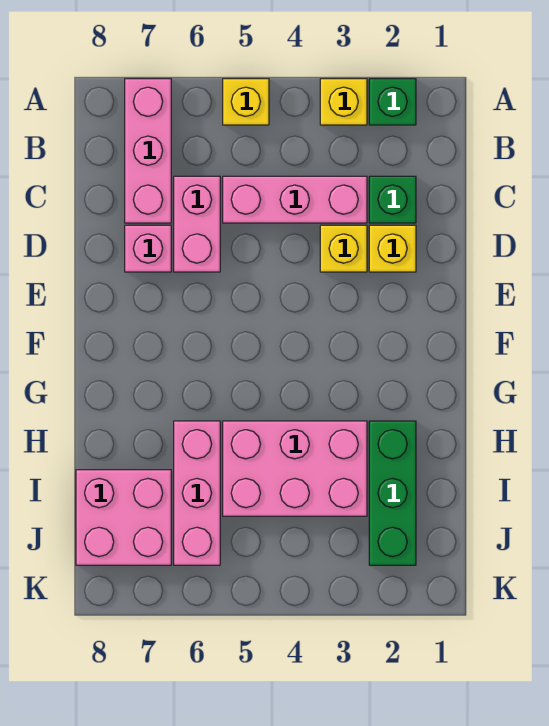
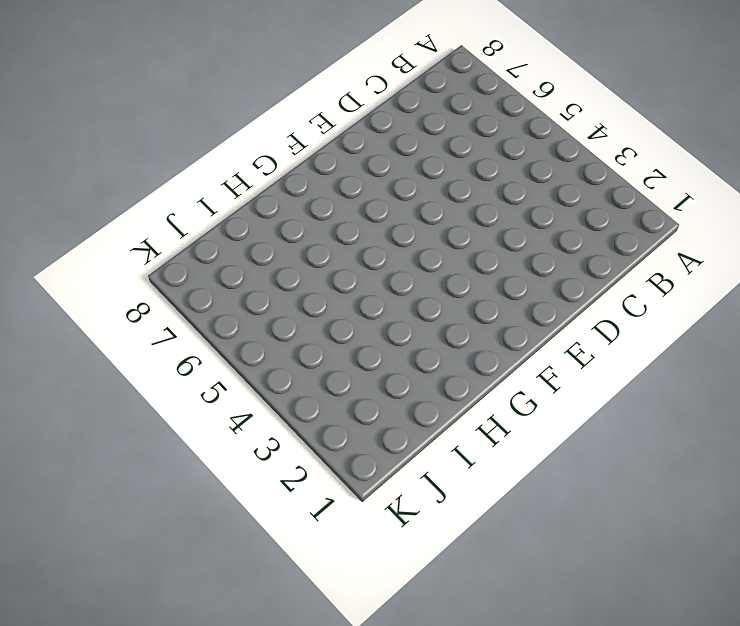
none -> green 1x1 brick [369,79,416,125]
none -> yellow 1x1 brick [320,79,367,125]
none -> yellow 1x1 brick [223,79,269,125]

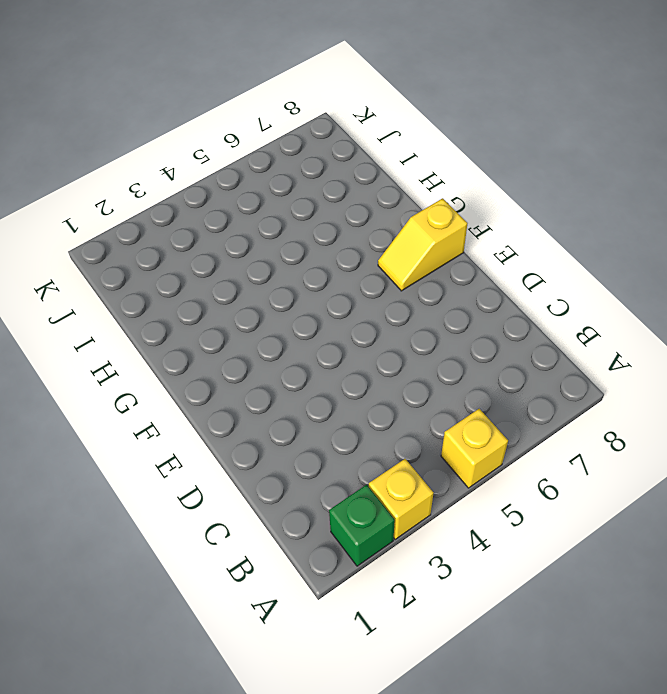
yellow 1x2 slope [378,198,468,291] -> none
none -> pink 1x3 brick [125,79,171,223]
none -> green 1x1 brick [369,176,416,223]
none -> pink 1x3 brick [223,176,367,223]

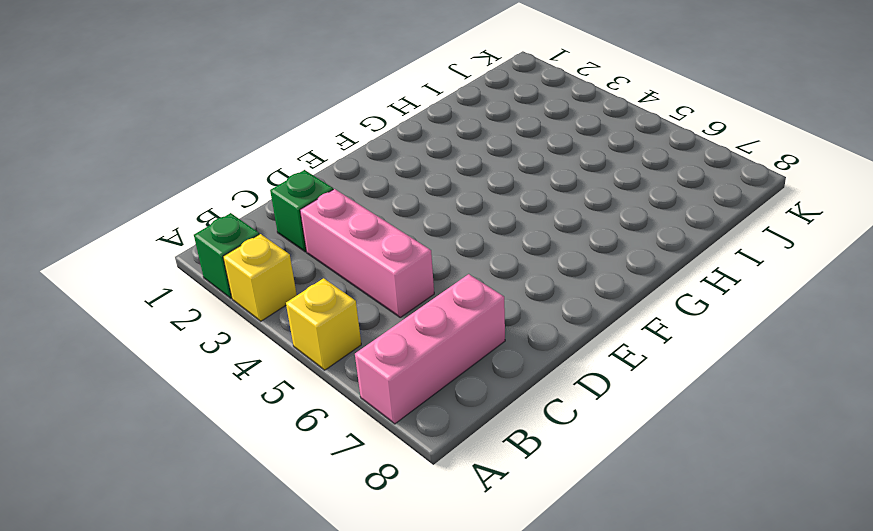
none -> pink 1x2 brick [174,176,220,272]
none -> yellow 1x1 brick [369,225,416,272]
none -> yellow 1x1 brick [320,225,367,272]

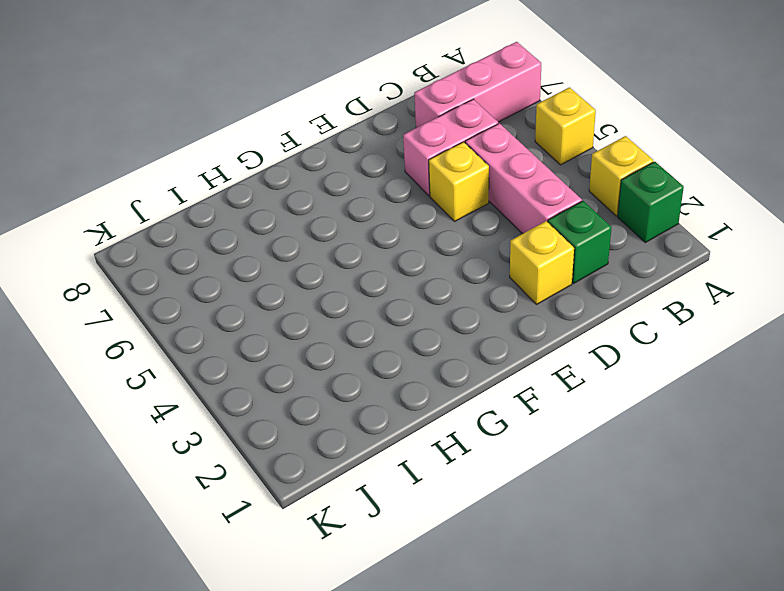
yellow 1x1 brick [429,142,489,222] -> yellow 1x1 brick moved to [320,225,367,272]
none -> pink 1x1 brick [125,225,171,272]
none -> green 1x3 brick [369,421,416,565]
none -> pink 2x3 brick [223,421,367,516]

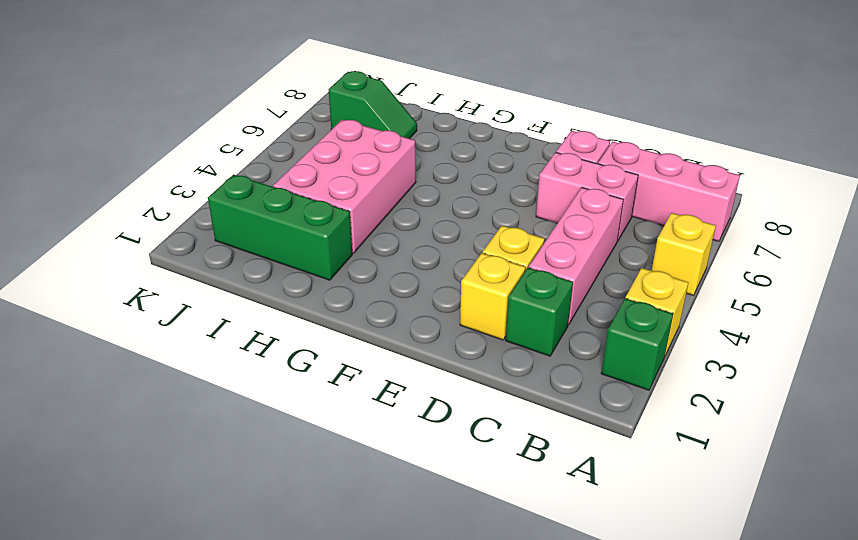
green 1x2 slope [329,71,417,139] -> pink 2x2 brick [76,470,171,565]
none -> pink 1x3 brick [174,421,220,565]

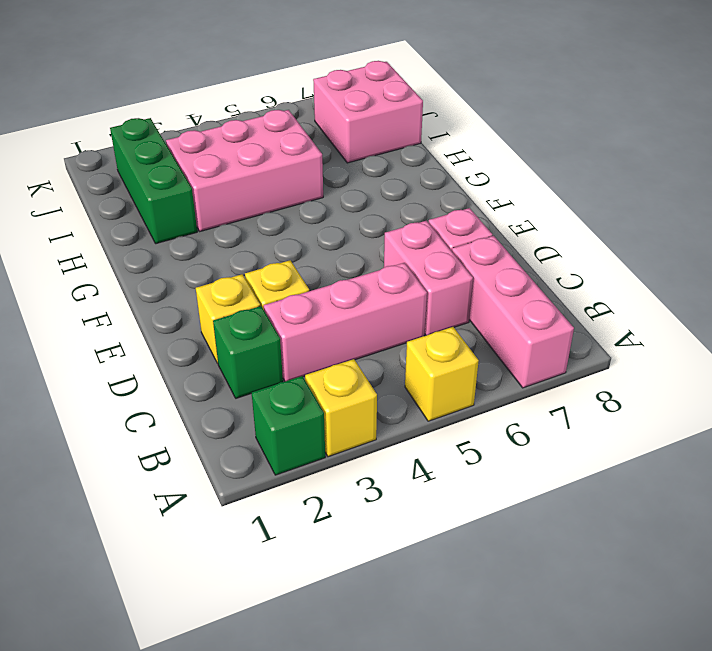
none -> pink 1x3 brick [174,421,220,565]

